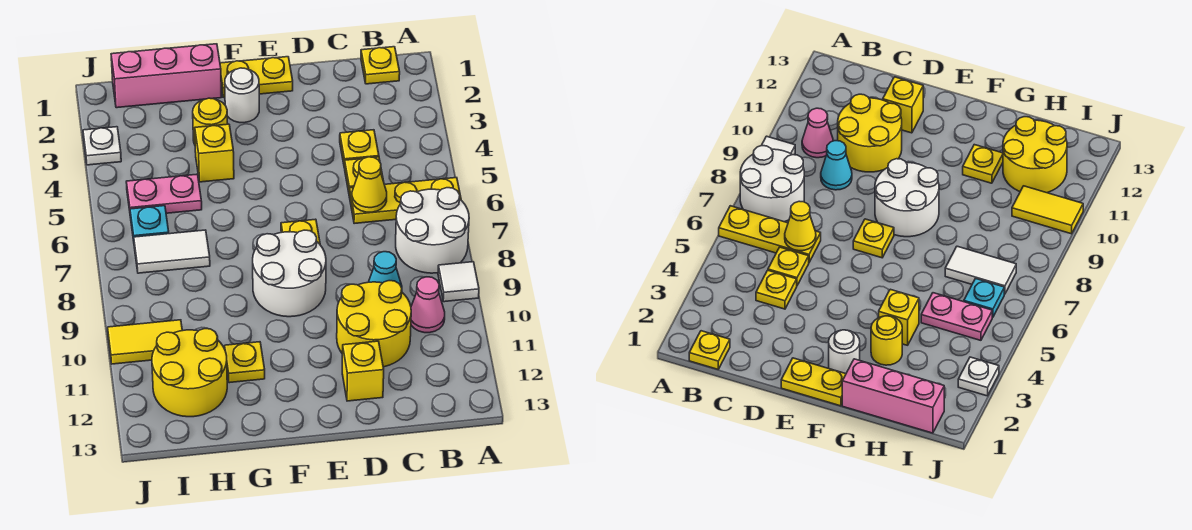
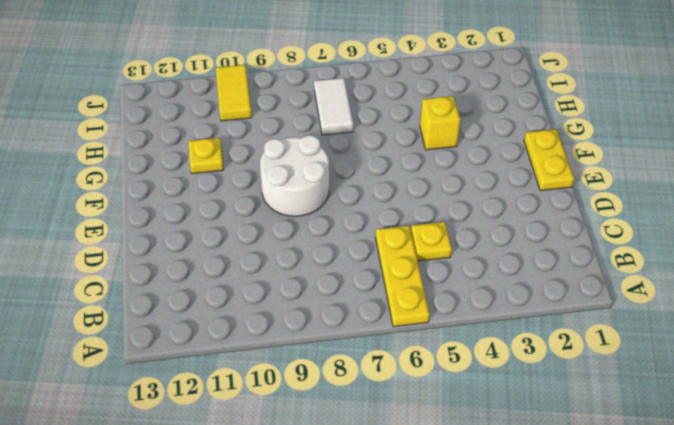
none -> white 2x2 round brick [396,188,469,273]
none -> white 1x1 tile [438,262,479,302]
none -> yellow 1x1 plate [361,47,400,84]

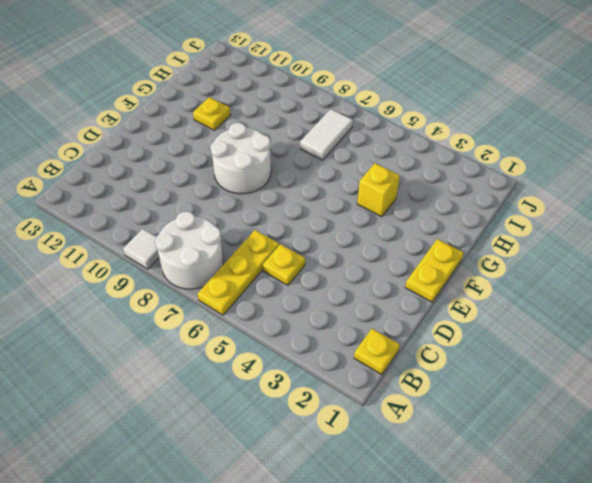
none -> pink 1x1 cone [411,277,445,333]
none -> yellow 1x1 plate [340,130,379,168]
none -> cyan 1x1 cone [369,252,402,288]

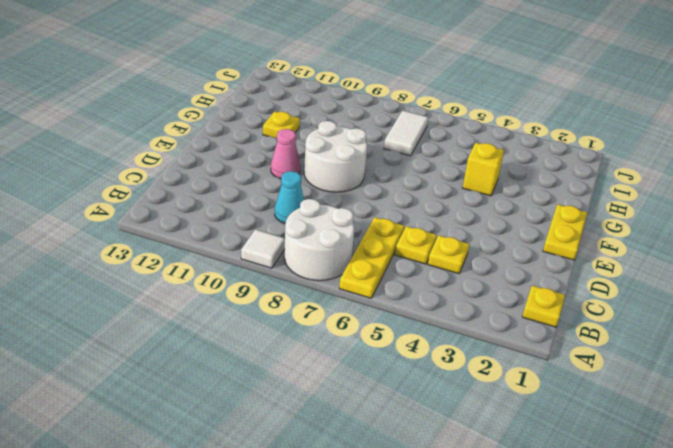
pink 1x1 cone [271,129,300,179] -> pink 1x1 cone moved to [411,277,445,333]
none -> yellow 2x2 round brick [337,281,411,367]
none -> yellow 1x1 brick [342,341,384,401]
none -> yellow 1x1 plate [281,219,320,244]

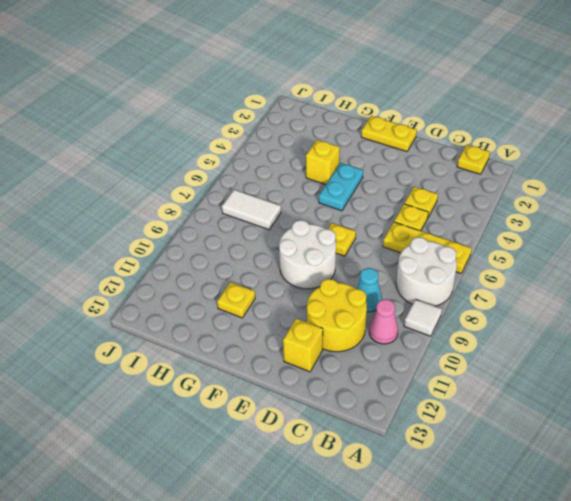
cyan 1x2 plate [319,163,363,211] -> none
none -> white 1x1 round brick [225,68,259,123]
none -> pink 1x3 brick [111,44,221,108]
none -> yellow 1x1 round brick [193,98,228,144]

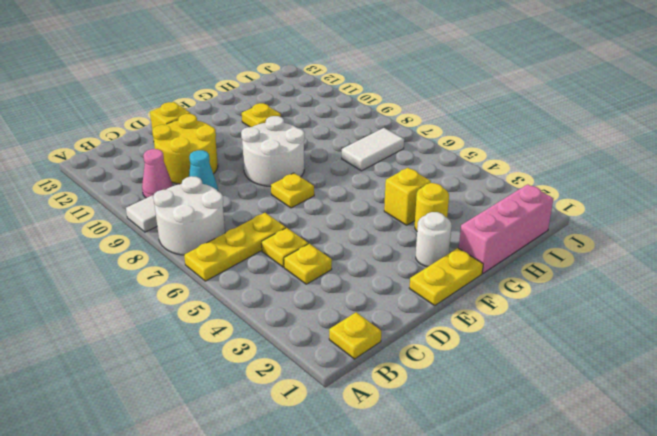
none -> pink 1x2 plate [126,174,202,213]
none -> yellow 2x2 round brick [152,329,227,417]
none -> cyan 1x1 plate [130,206,169,241]

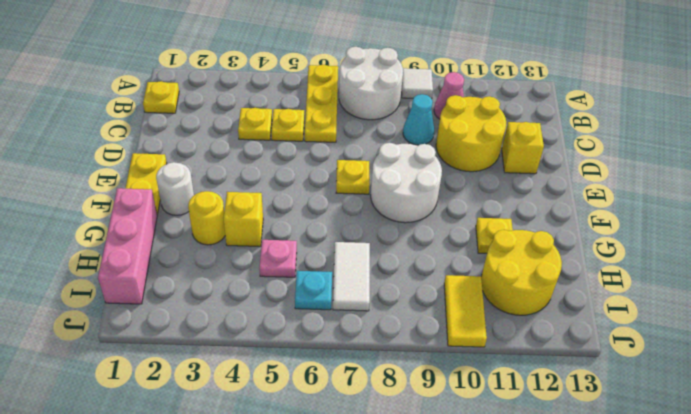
pink 1x1 plate [259,240,297,277] -> pink 1x2 plate [126,174,202,213]
none -> white 1x1 plate [83,127,121,165]
none -> yellow 1x1 cone [352,157,387,212]

